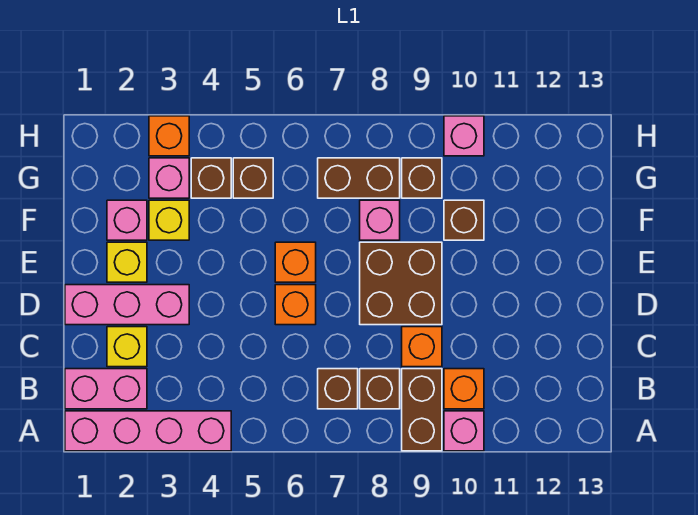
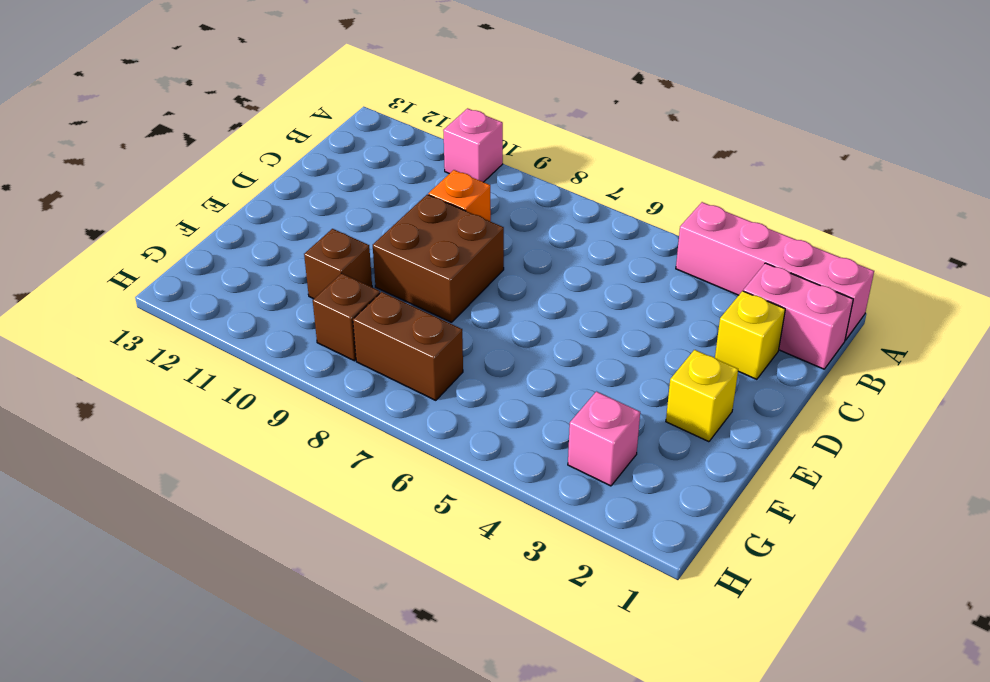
none -> brown 1x2 brick [402,369,442,451]
none -> brown 1x1 brick [318,369,358,409]
none -> brown 1x1 brick [360,369,400,409]

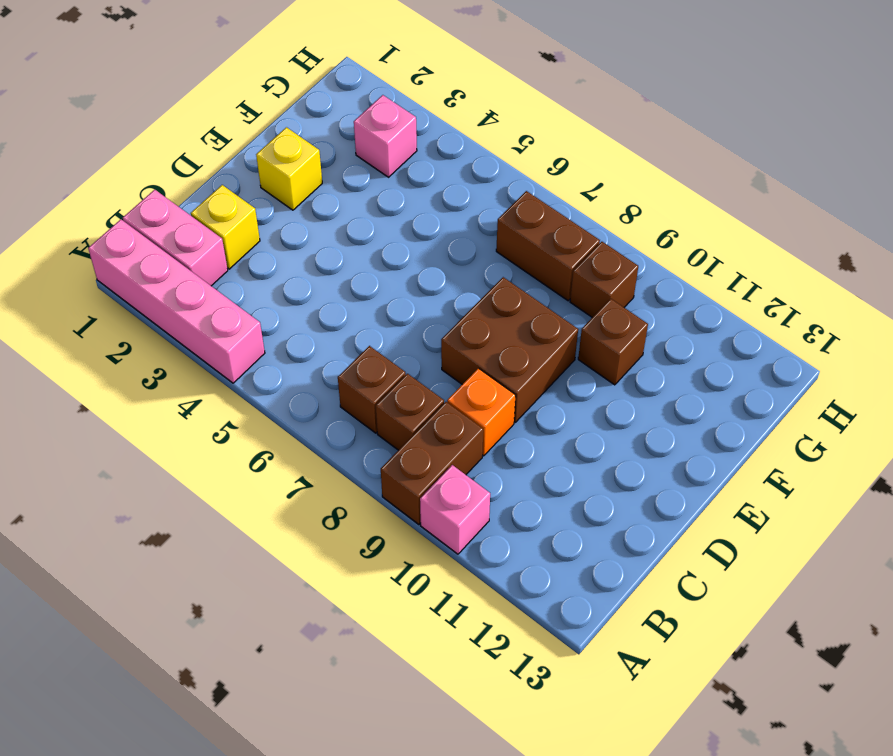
none -> orange 1x1 brick [444,369,484,409]
none -> pink 1x3 brick [65,285,189,325]
none -> orange 1x1 brick [275,285,316,325]

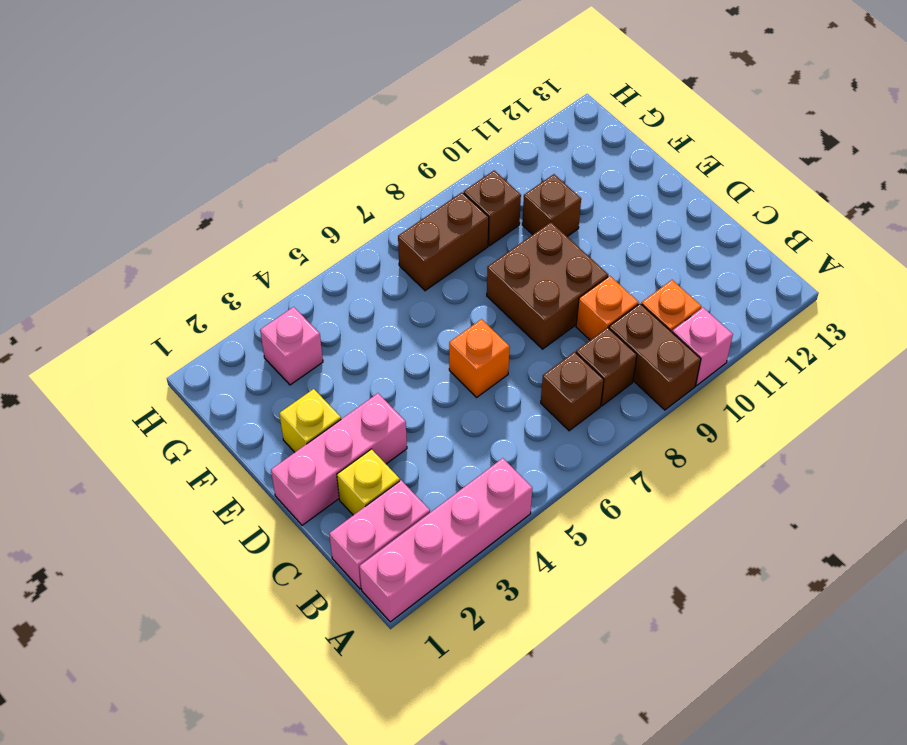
none -> orange 1x1 brick [275,242,316,282]
none -> pink 1x1 brick [107,200,147,240]
none -> yellow 1x1 brick [149,200,189,240]

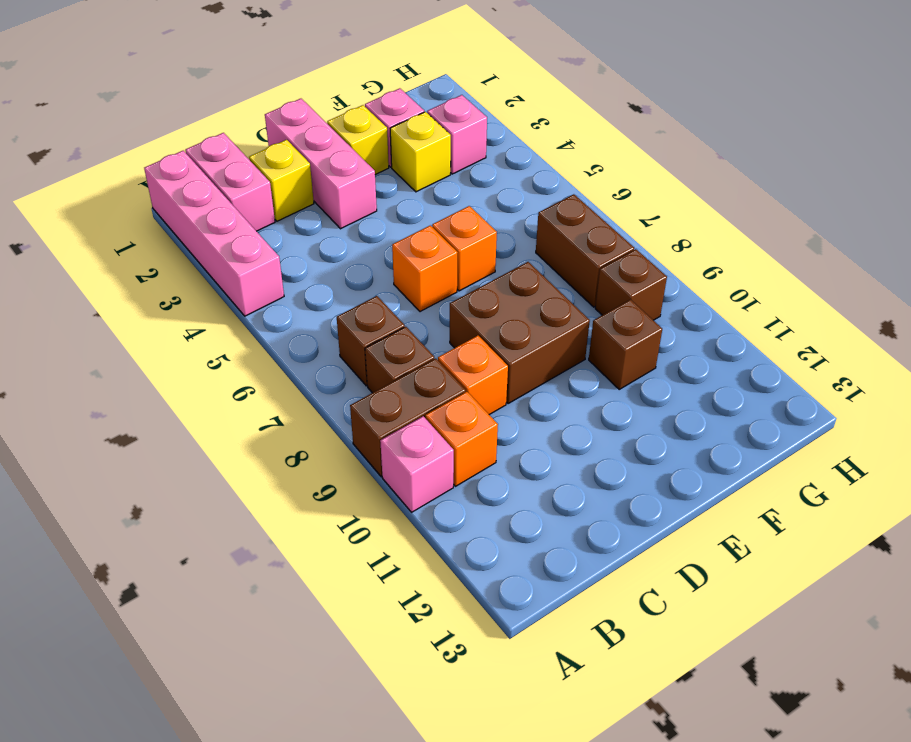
none -> pink 1x1 brick [360,200,400,240]
none -> brown 1x1 brick [191,158,231,198]
none -> brown 1x1 brick [233,158,273,198]

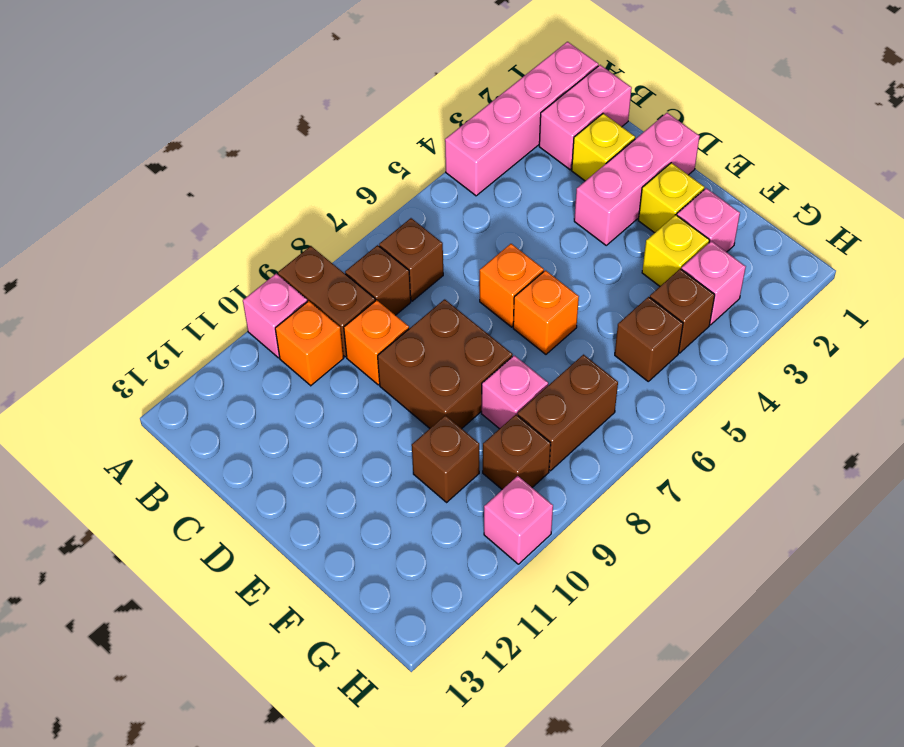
none -> orange 1x1 brick [149,116,189,156]

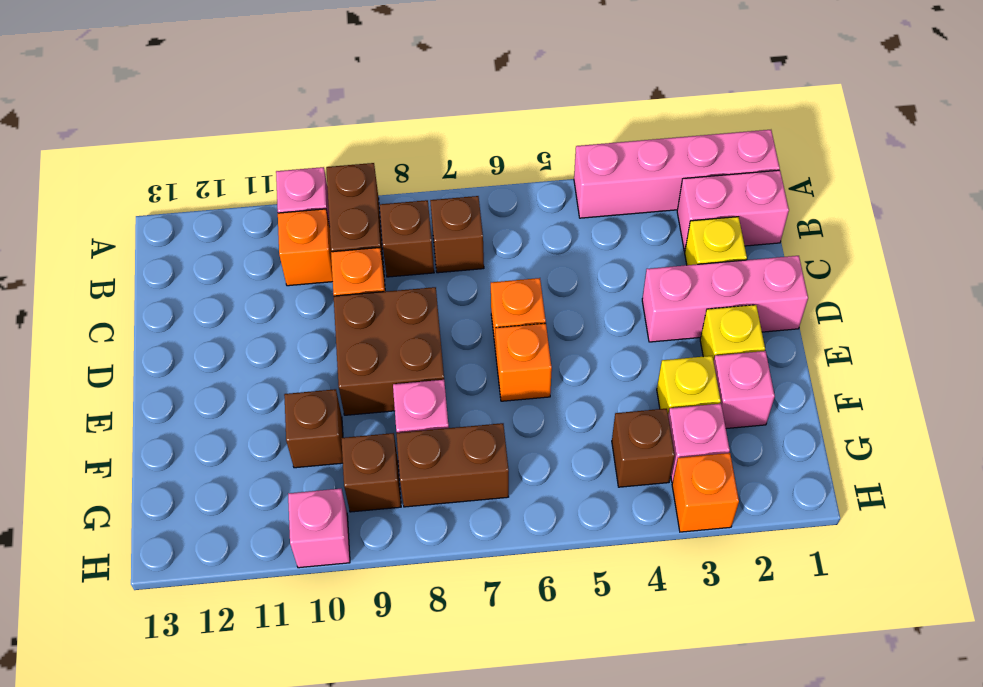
none -> brown 1x1 brick [233,158,273,198]

